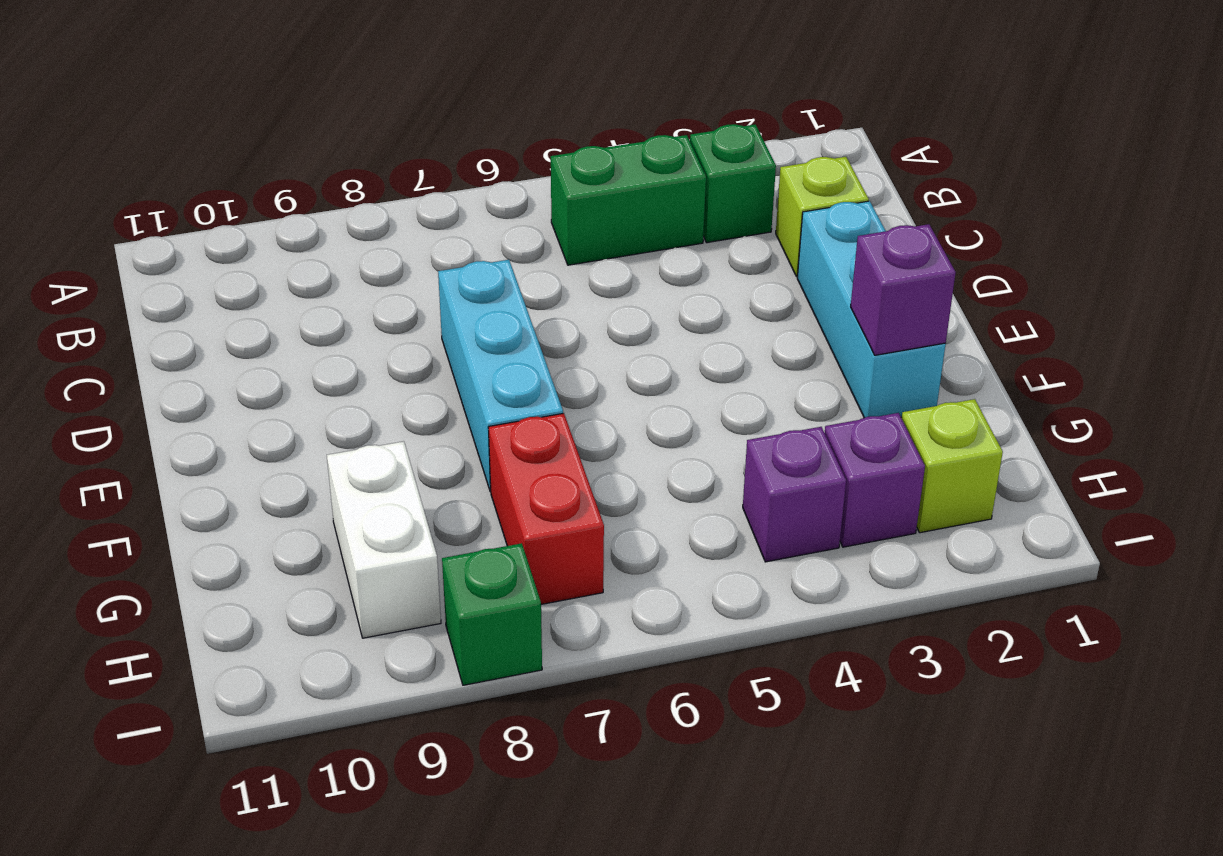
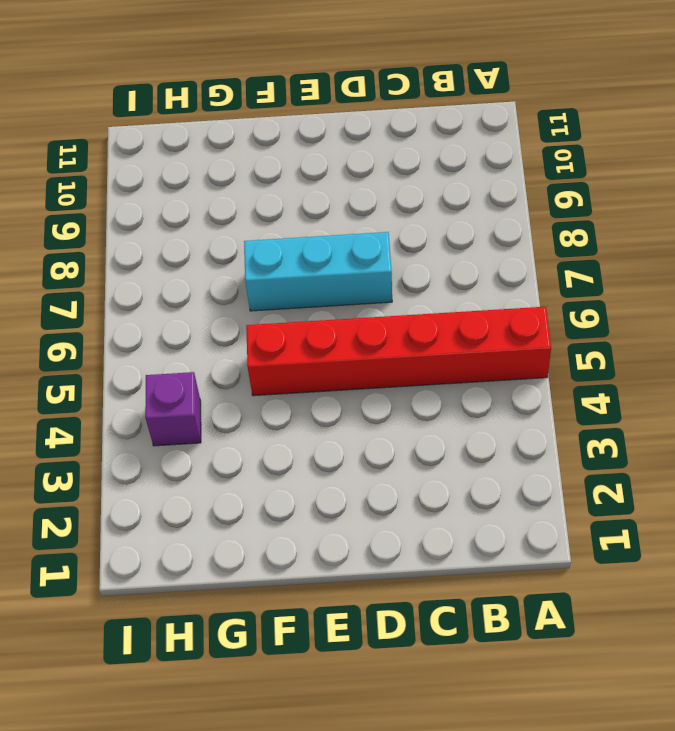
red 1x6 brick [246,307,551,396] -> green 1x2 brick [551,135,706,265]
none -> green 1x1 brick [690,124,776,243]
none -> lime 1x1 brick [776,157,869,277]
none -> cyan 1x3 brick [797,201,946,418]

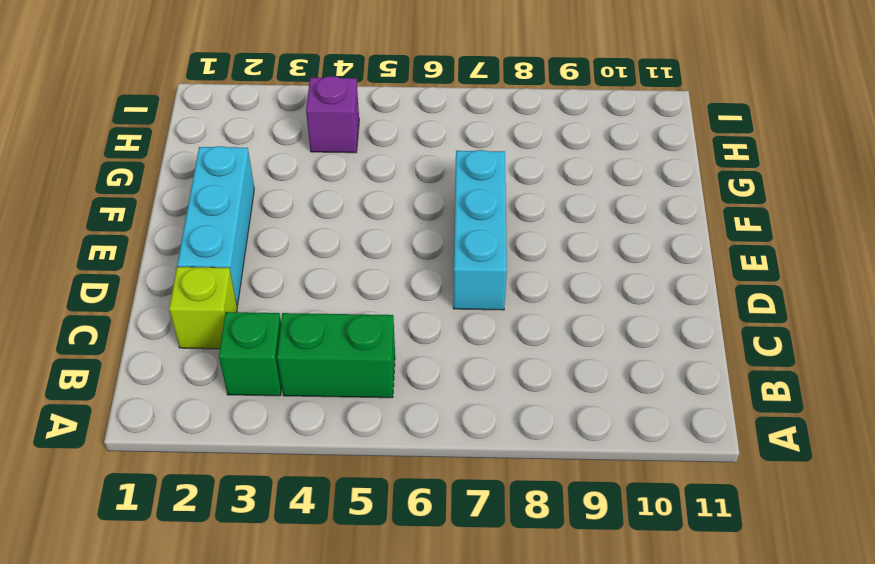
none -> red 1x2 brick [488,413,604,604]
none -> white 1x2 brick [327,441,441,638]
none -> lime 1x1 brick [901,399,1003,533]

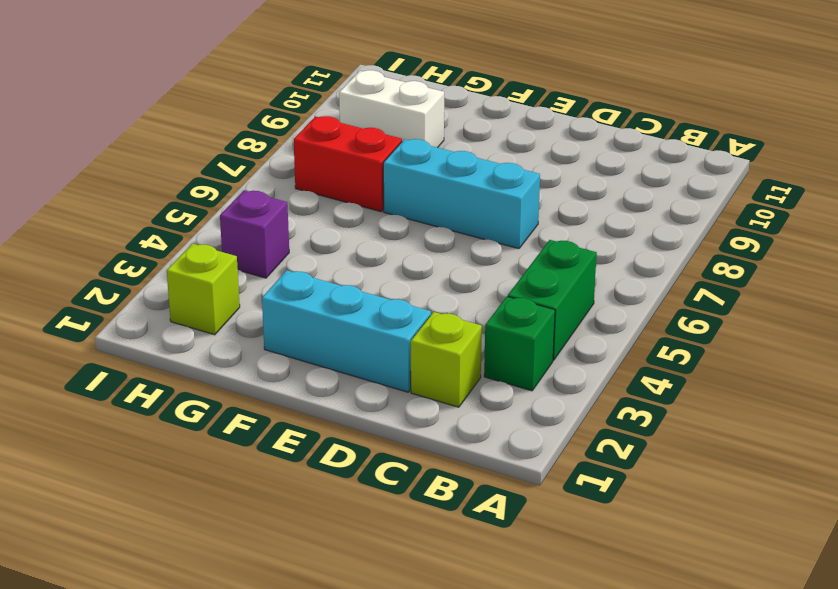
none -> purple 1x1 brick [825,413,925,547]
none -> green 1x1 brick [442,543,542,685]
none -> purple 1x1 brick [851,224,956,355]

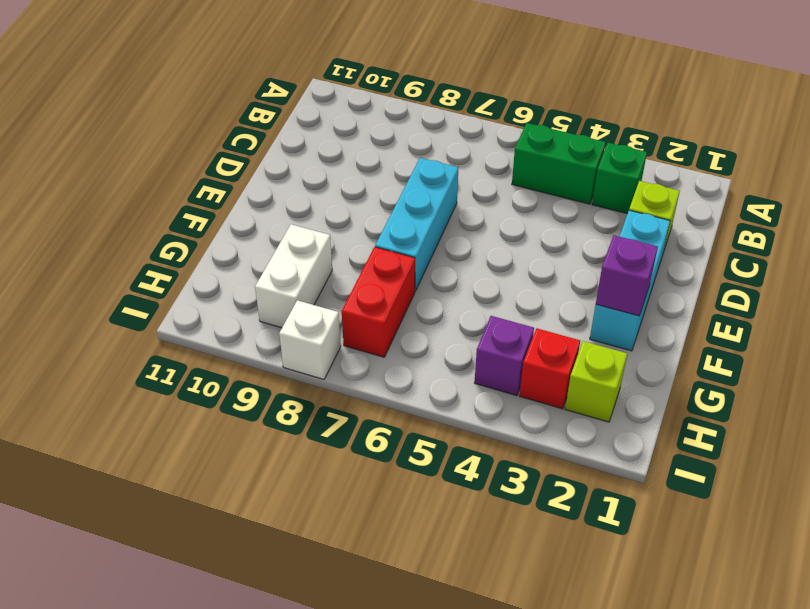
red 1x1 brick [520,328,580,409] -> purple 1x1 brick [825,413,925,547]
white 1x1 brick [279,300,341,379] -> green 1x1 brick [442,543,542,685]

